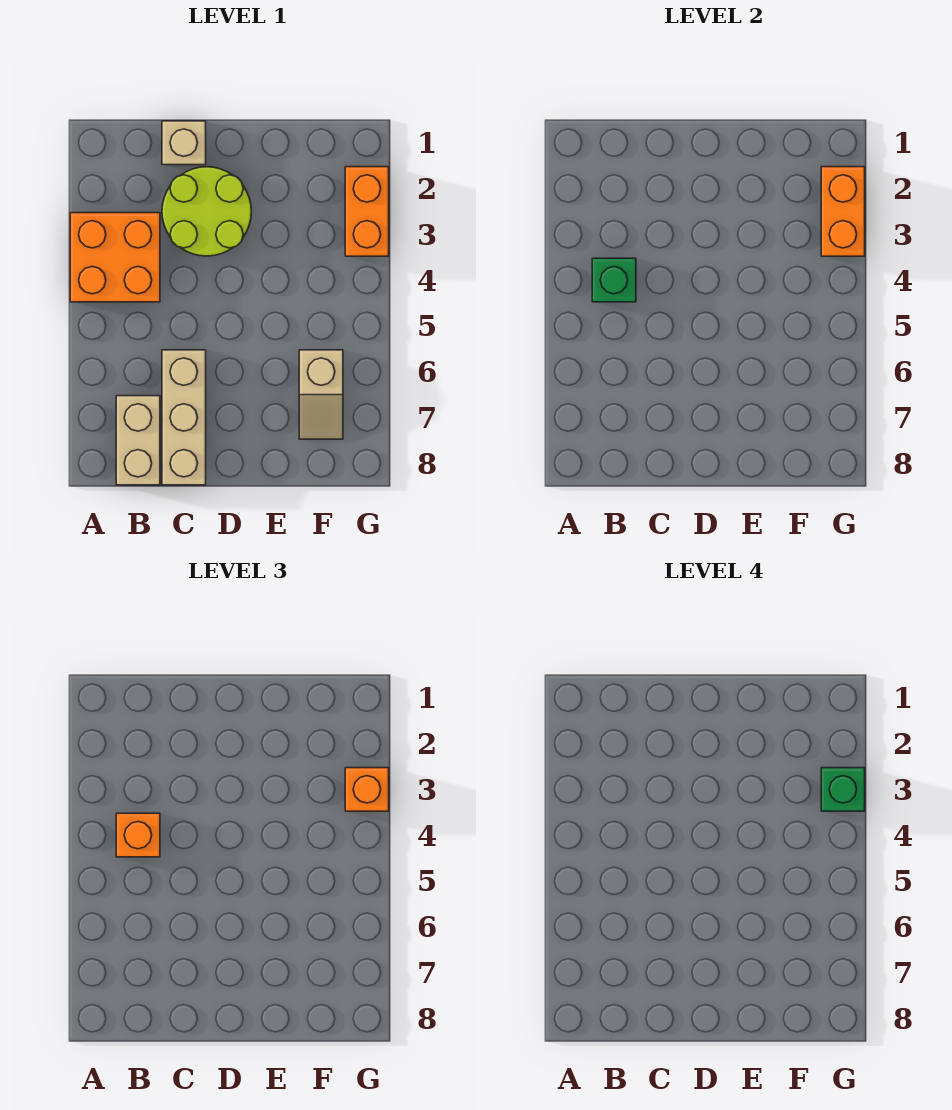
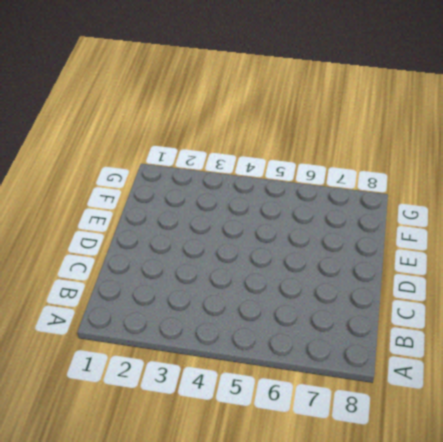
none -> orange 2x2 brick [70,213,160,302]
none -> tan 1x2 brick [116,396,160,485]
none -> tan 1x1 brick [162,121,206,165]

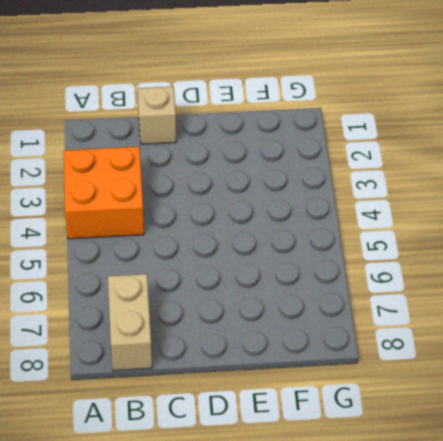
none -> lime 2x2 round brick [162,167,251,256]
none -> tan 1x3 brick [162,350,206,485]
none -> tan 1x2 slope [299,350,343,439]

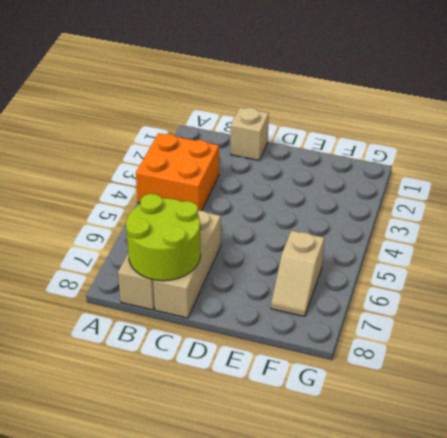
lime 2x2 round brick [126,194,201,281] -> lime 2x2 round brick moved to [162,167,251,256]
none -> orange 1x2 brick [345,167,389,256]
none -> green 1x1 brick [592,258,636,302]
none -> orange 1x2 brick [821,167,865,256]

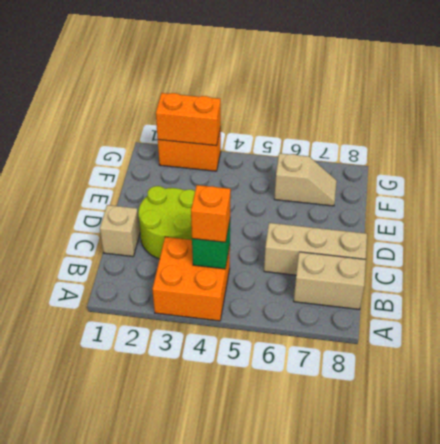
none -> orange 1x1 brick [345,768,389,811]
none -> green 1x1 brick [821,768,865,811]

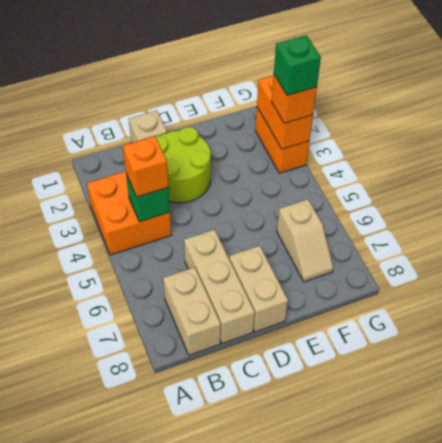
tan 1x2 brick [229,246,288,332] -> none

